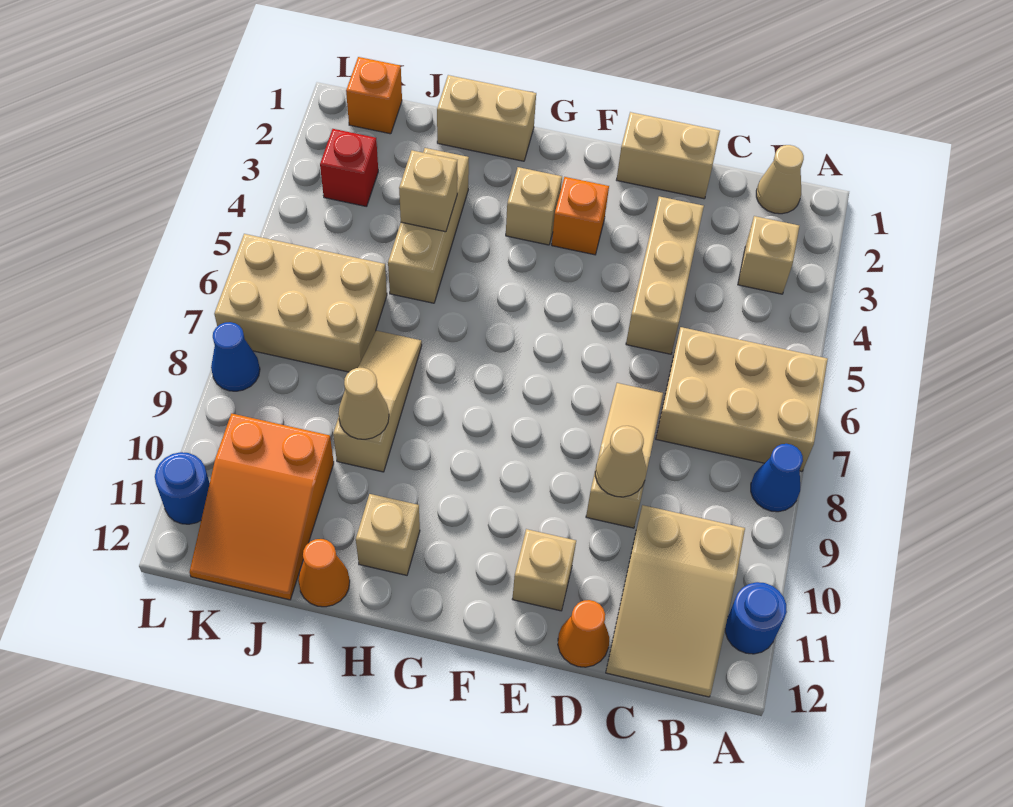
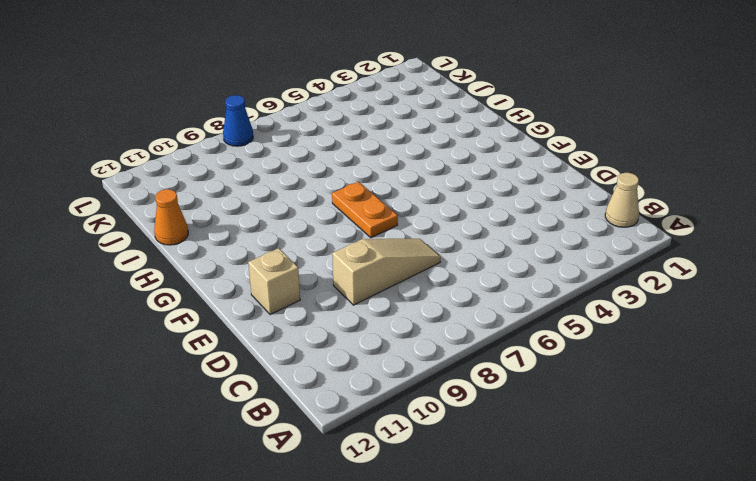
orange 1x2 plate [332,182,398,238] -> none
none -> tan 2x3 brick [656,327,828,471]
none -> blue 1x1 cone [751,444,803,512]
none -> blue 1x1 round brick [725,582,787,654]

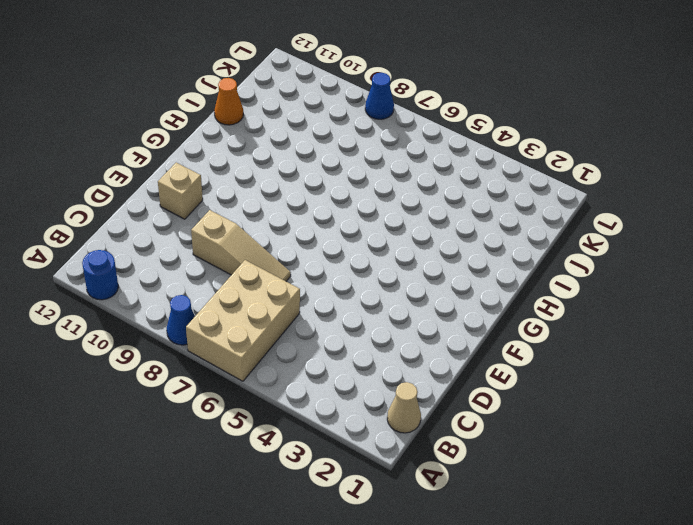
none -> tan 1x1 brick [738,216,799,294]
none -> tan 2x3 slope [606,505,745,697]
none -> tan 1x2 brick [617,112,720,199]

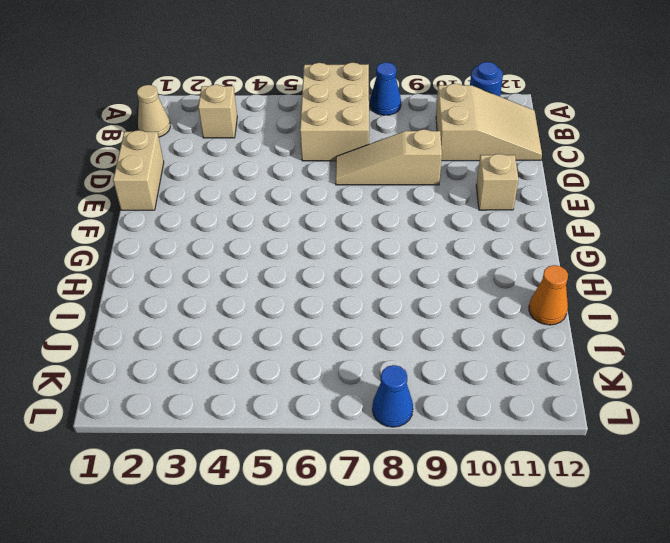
none -> tan 1x3 brick [626,196,704,354]
none -> orange 1x1 cone [558,600,609,667]
none -> orange 1x1 brick [552,177,609,255]

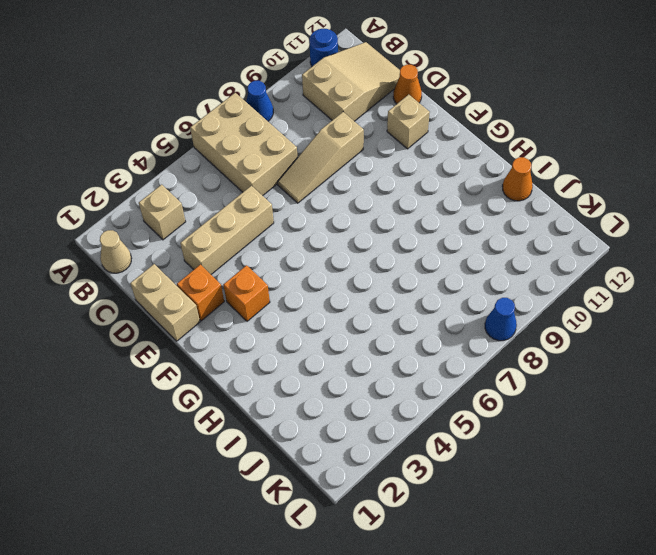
orange 1x1 brick [177,265,224,321] -> orange 1x1 brick moved to [346,57,402,134]
none -> tan 1x1 brick [506,167,562,245]
none -> tan 1x2 brick [437,75,536,161]
none -> tan 1x1 brick [356,494,420,575]

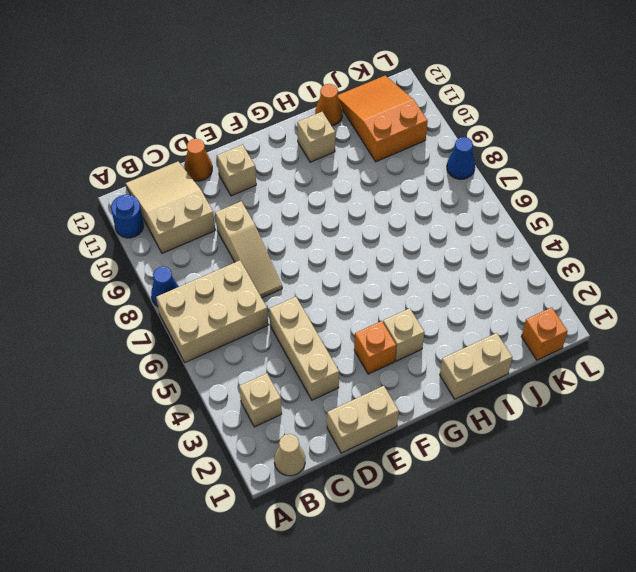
none -> tan 1x3 brick [388,148,469,303]
none -> tan 1x3 slope [333,331,422,472]
none -> tan 2x3 brick [214,234,387,372]

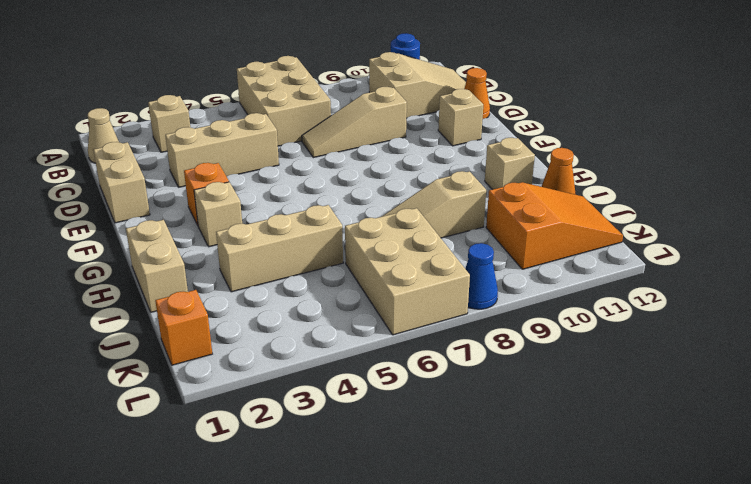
none -> blue 1x1 cone [751,444,803,512]
none -> red 1x1 brick [320,129,378,207]
none -> blue 1x1 round brick [155,452,210,524]

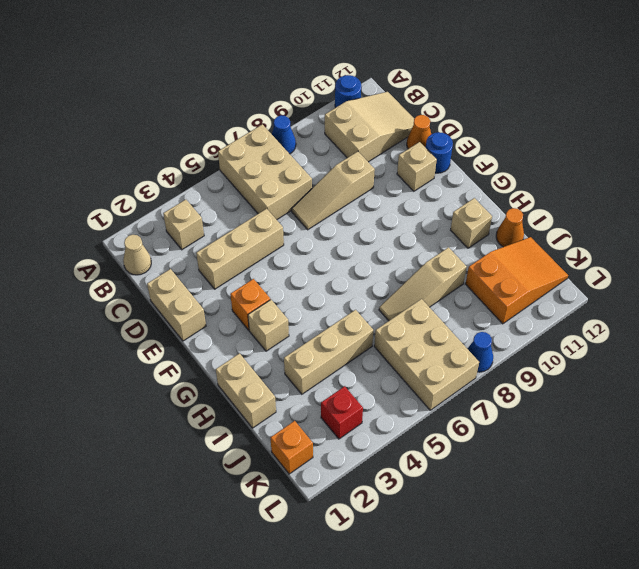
blue 1x1 round brick [426,132,453,173] -> blue 1x1 round brick moved to [155,452,210,524]
none -> tan 1x1 cone [595,426,646,497]
none -> tan 1x1 brick [399,150,457,232]
none -> tan 1x1 cone [338,368,389,439]

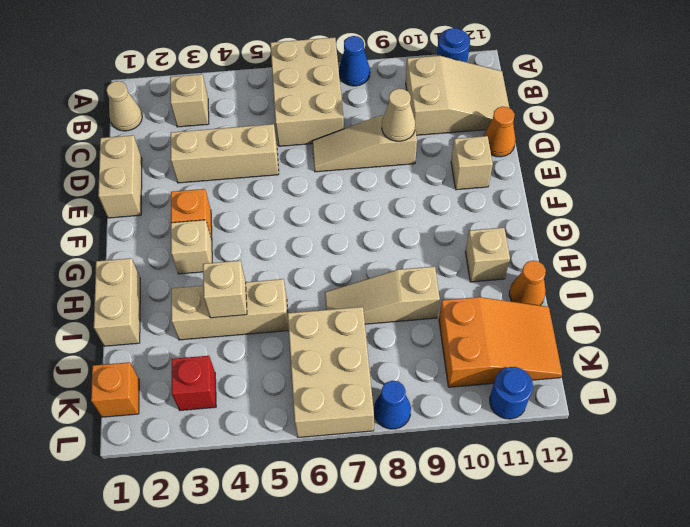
none -> tan 1x1 cone [338,368,389,439]

